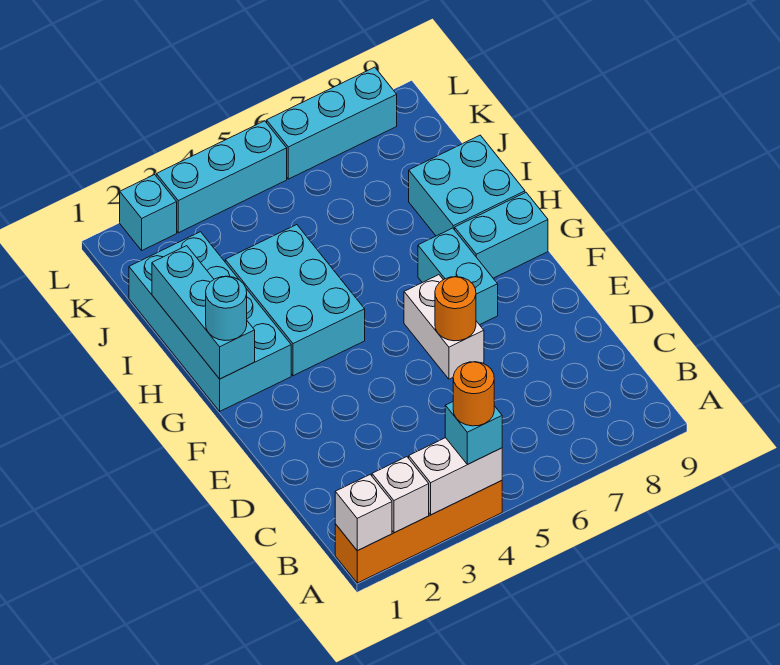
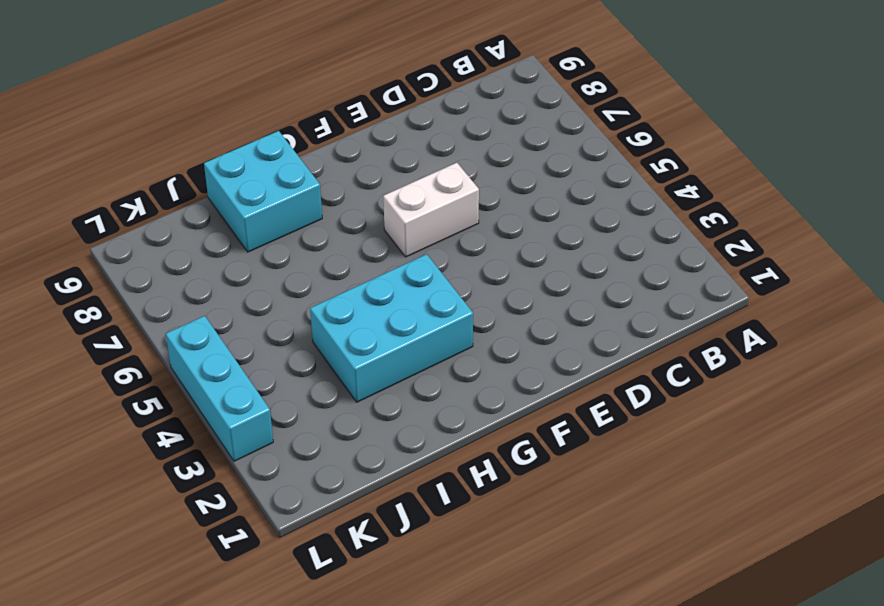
none -> orange 1x4 brick [335,481,502,583]
none -> cyan 1x2 brick [418,228,498,325]
none -> cyan 2x4 brick [129,232,291,411]

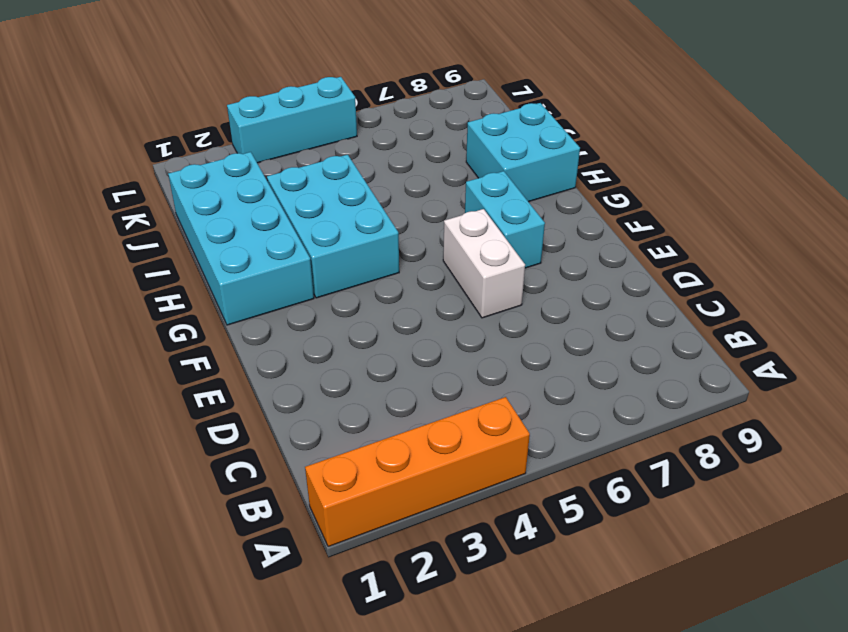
none -> cyan 1x2 brick [455,193,548,278]
none -> cyan 1x1 brick [120,175,177,250]
none -> cyan 1x3 brick [267,67,397,179]

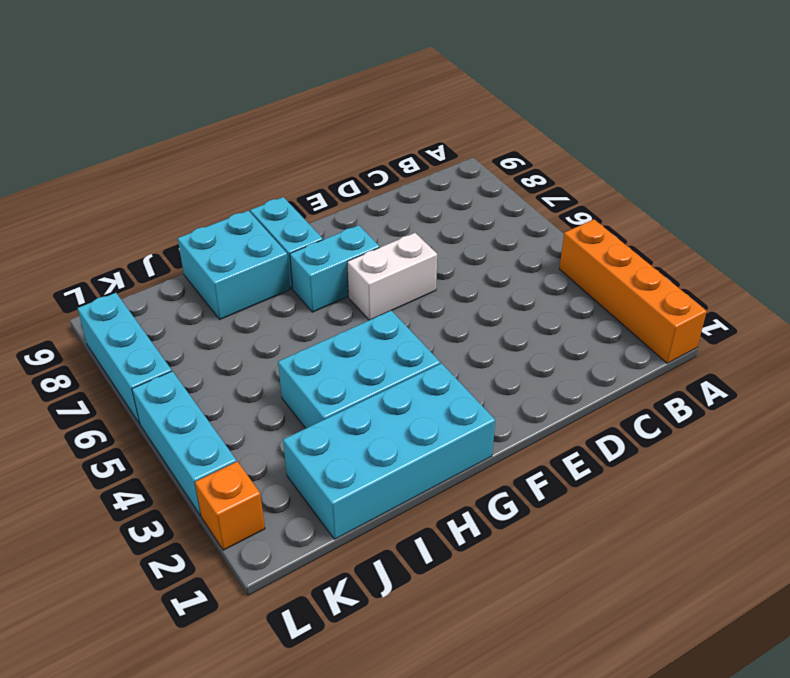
orange 1x1 brick [195,461,265,550] -> cyan 1x1 brick [120,175,177,250]
none -> white 1x1 brick [335,475,392,551]
none -> white 1x1 brick [372,457,429,533]
none -> white 1x2 brick [409,438,502,515]

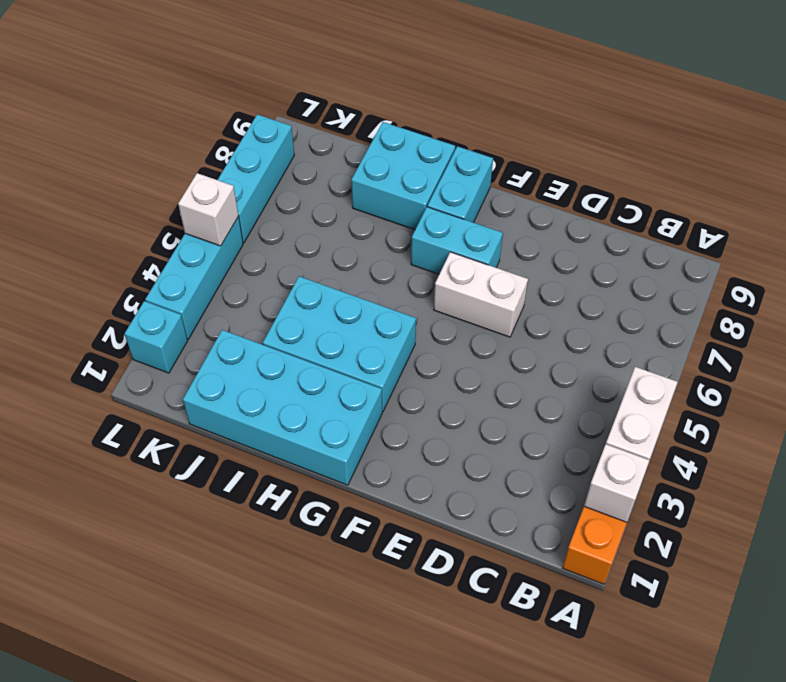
white 1x1 brick [178,173,239,246] -> white 1x1 brick moved to [335,475,392,551]
none -> orange 1x1 round brick [435,277,476,341]
none -> cyan 1x3 brick [152,246,255,379]
none -> cyan 1x1 brick [445,402,502,464]

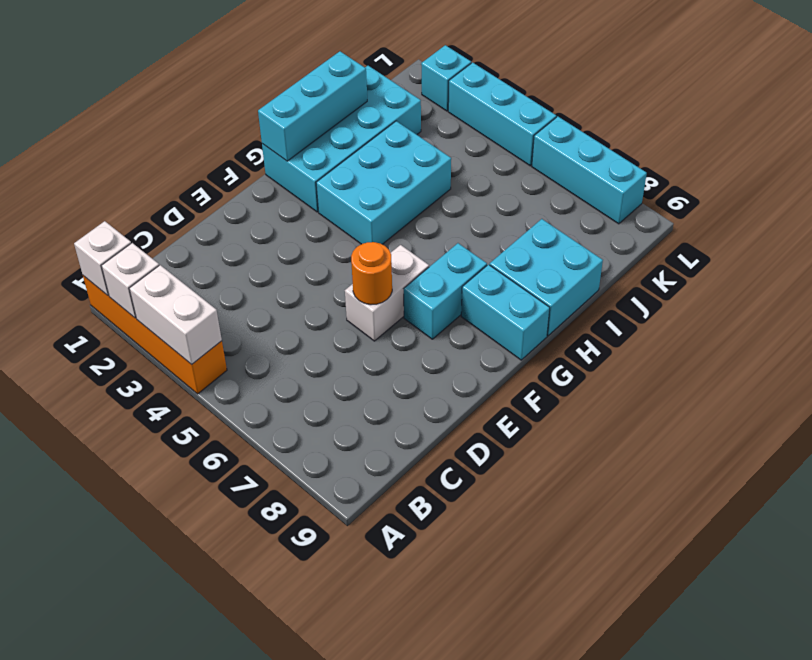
none -> cyan 1x1 brick [445,402,502,464]
none -> cyan 1x1 round brick [206,276,247,340]
none -> orange 1x1 round brick [453,362,494,426]

